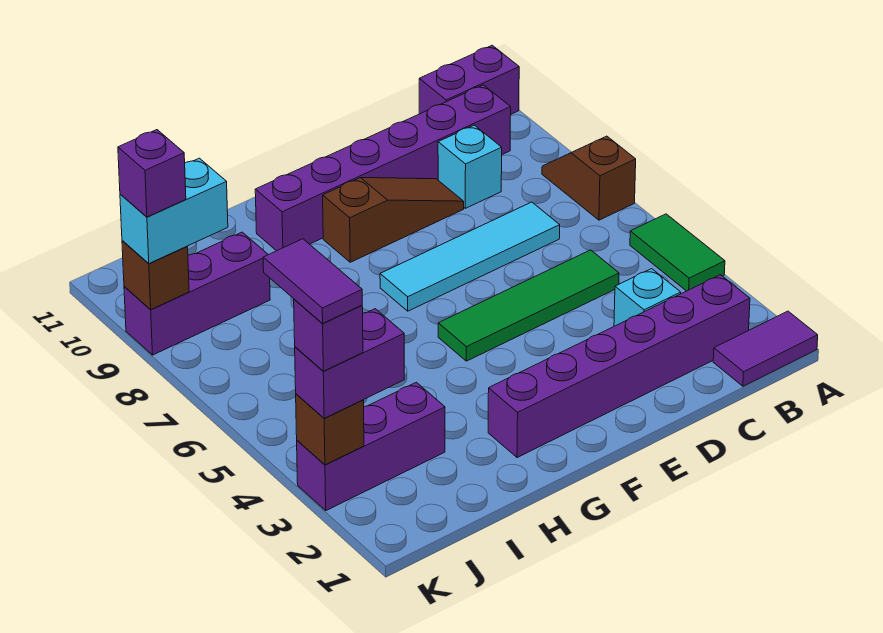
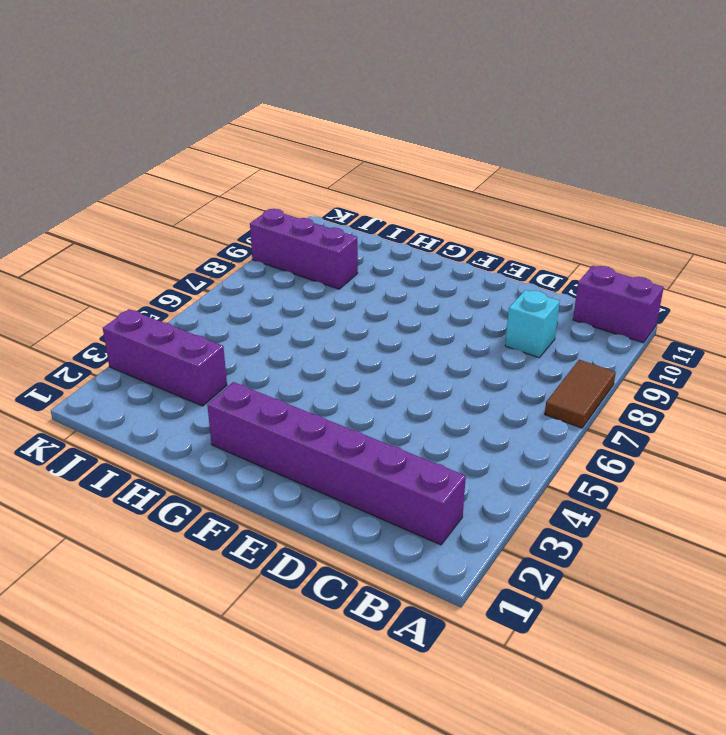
brown 1x2 tile [545,360,616,428] -> brown 1x2 slope [542,136,636,220]
none -> purple 1x2 tile [713,311,818,386]
none -> green 1x2 tile [630,214,725,291]
none -> purple 1x6 brick [255,85,511,251]

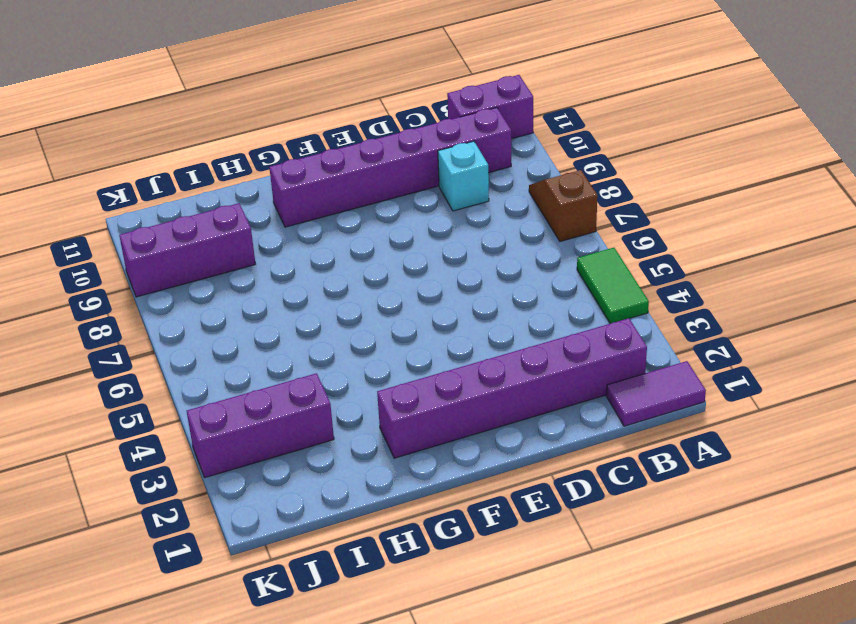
none -> cyan 1x1 brick [614,269,681,326]
none -> green 1x4 tile [438,250,619,361]
none -> cyan 1x4 tile [380,202,560,311]

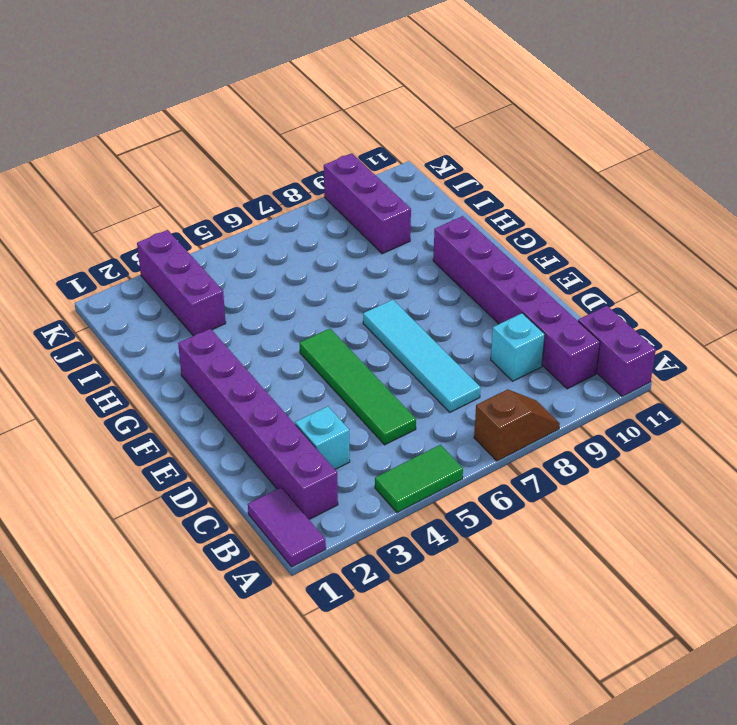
none -> brown 1x3 slope [323,178,464,262]
none -> brown 1x1 brick [296,394,364,465]
none -> brown 1x1 brick [122,241,189,310]

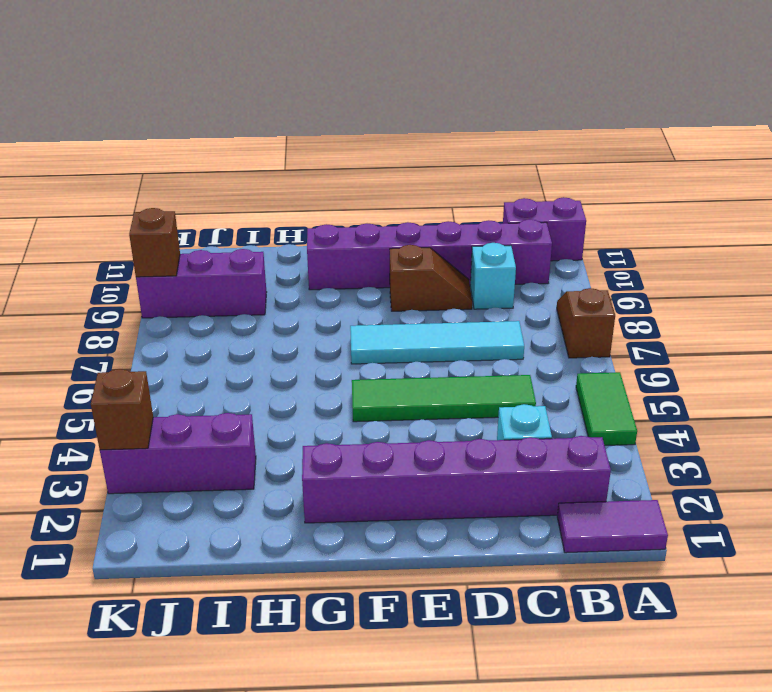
brown 1x2 slope [390,245,472,311] -> brown 1x3 slope [323,178,464,262]
none -> purple 1x2 brick [295,309,404,418]
none -> cyan 1x2 brick [120,158,228,263]
none -> purple 1x1 brick [294,299,363,371]

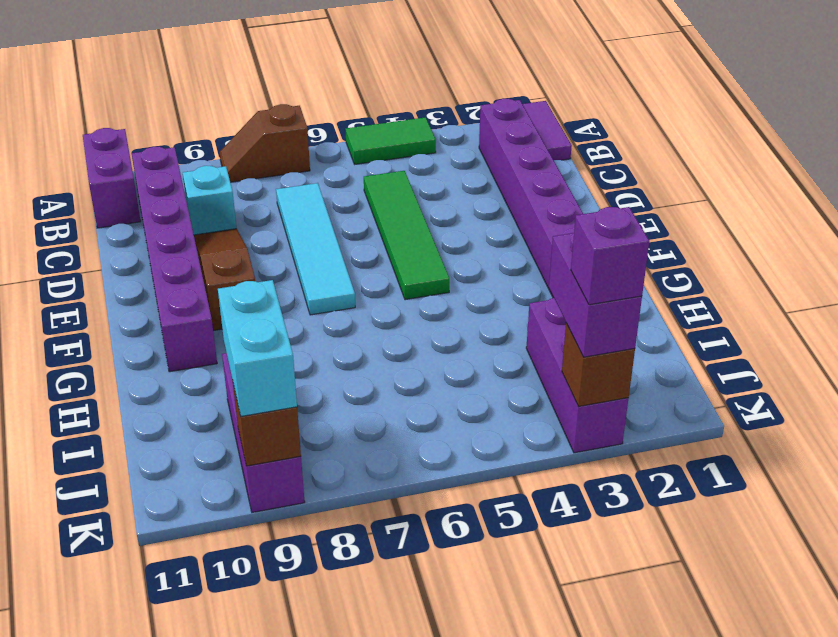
none -> cyan 1x1 brick [614,269,681,326]
none -> purple 1x1 brick [118,130,186,217]
none -> purple 1x2 tile [263,239,362,324]

